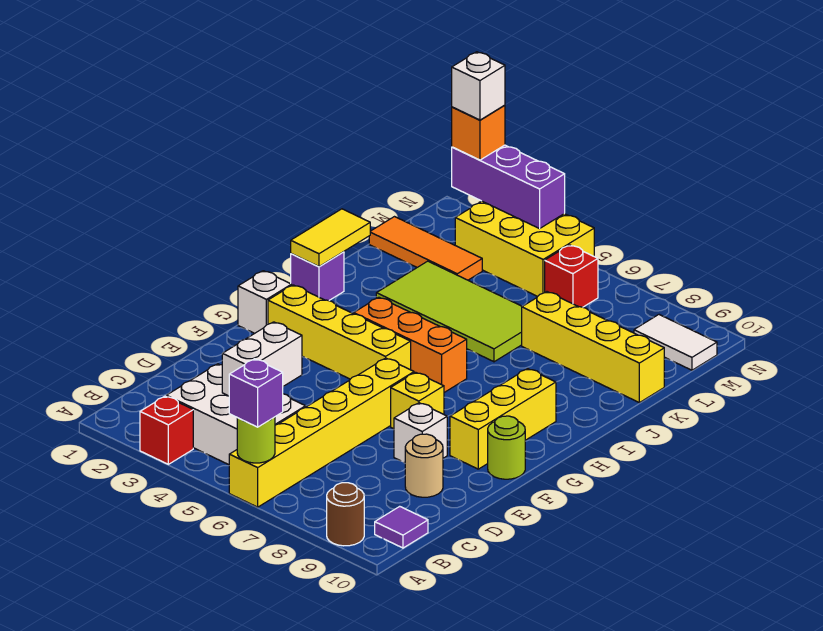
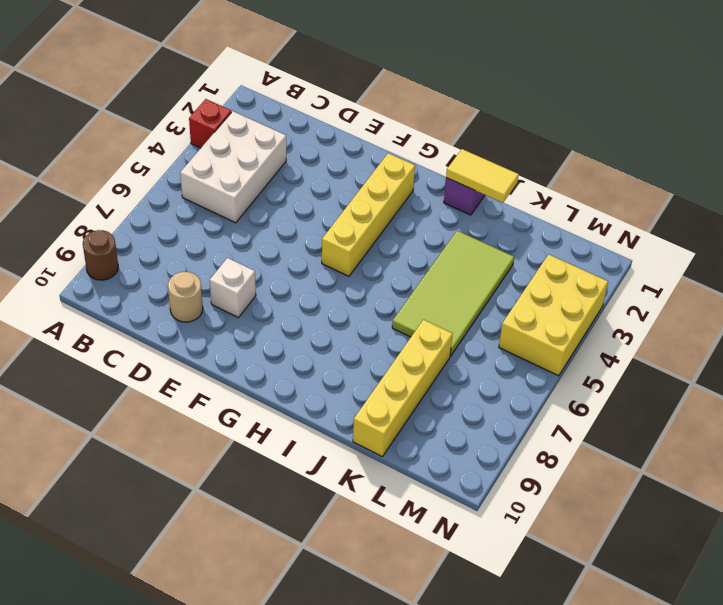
none -> yellow 1x6 brick [229,358,414,507]
none -> purple 1x1 tile [375,506,428,548]
none -> yellow 1x1 brick [391,372,444,429]

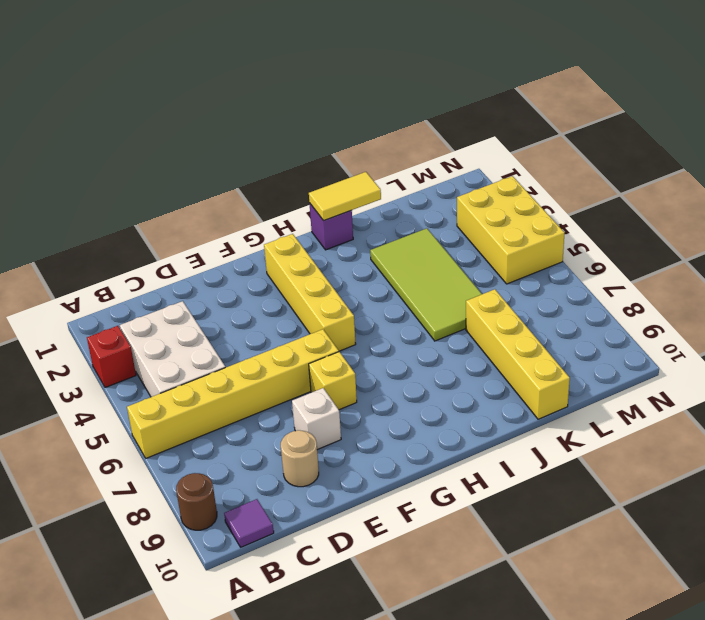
none -> yellow 1x3 brick [450,369,556,469]
none -> lime 1x1 round brick [488,416,525,479]
none -> white 1x1 brick [238,271,291,333]

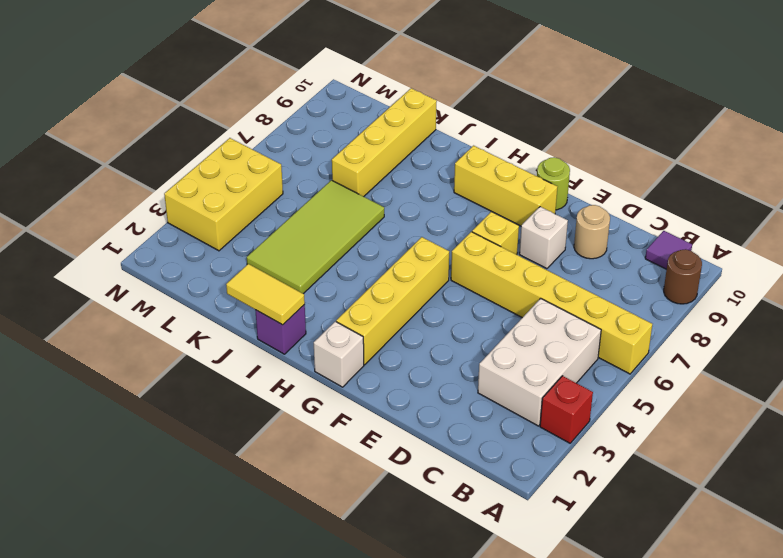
none -> orange 1x3 brick [354,297,467,392]
none -> orange 1x3 tile [369,217,482,280]
none -> red 1x1 brick [545,245,598,307]

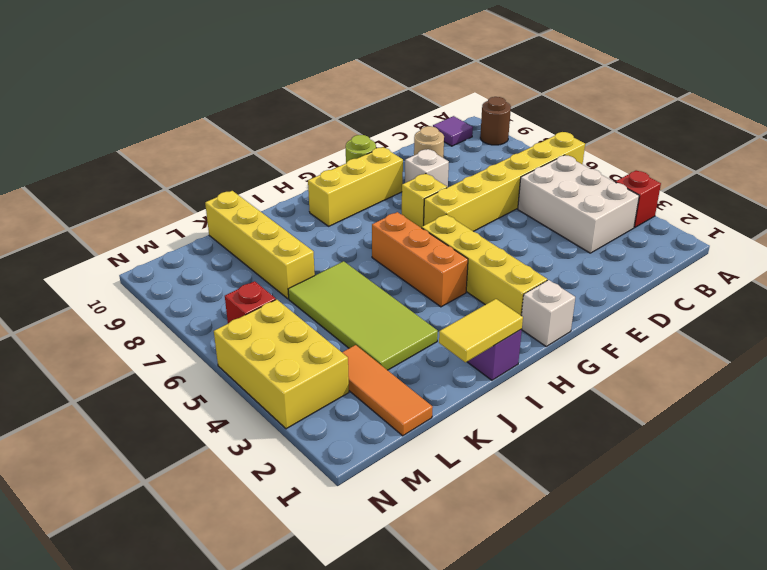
none -> white 1x2 tile [634,315,717,370]
none -> lime 1x1 round brick [237,417,275,463]
none -> white 1x2 brick [222,322,302,396]

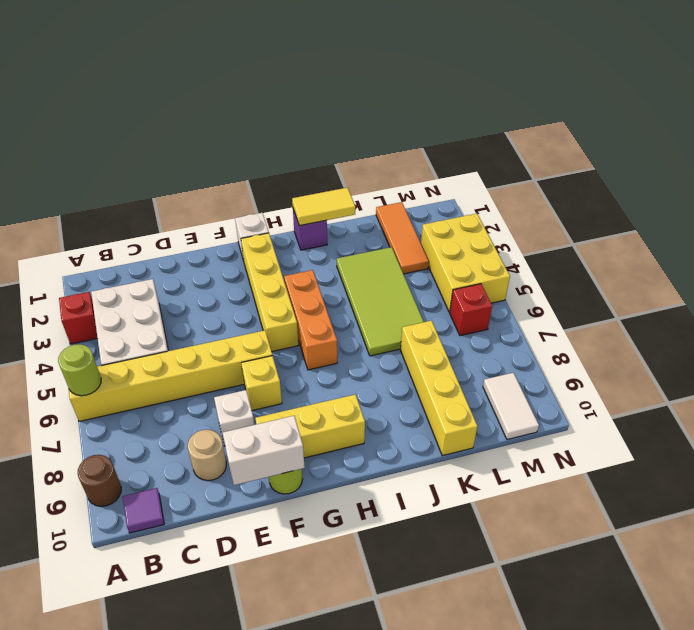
white 1x2 brick [223,416,305,485] -> white 1x2 brick moved to [222,322,302,396]
none -> purple 1x3 brick [452,145,565,229]
none -> purple 1x1 brick [229,359,283,427]
none -> orange 1x1 brick [452,105,505,160]

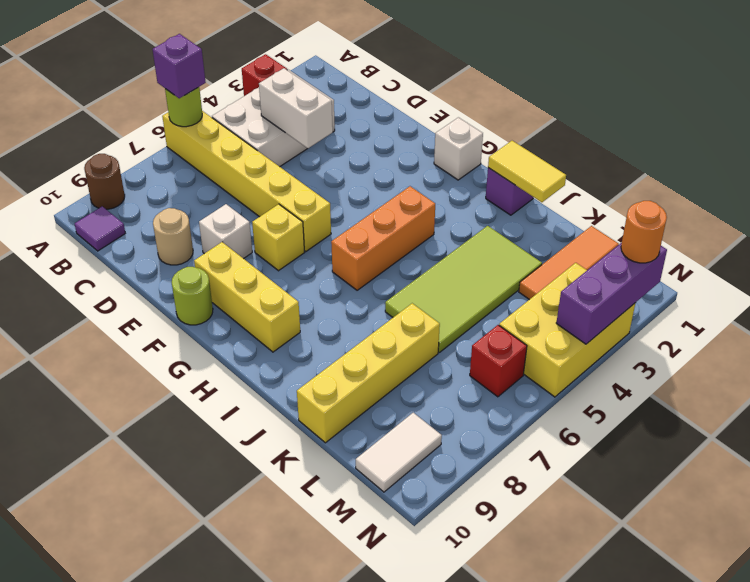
orange 1x1 round brick [621,201,667,263] -> orange 1x1 brick [452,105,505,160]
none -> yellow 1x4 brick [268,285,411,379]
none -> white 1x1 brick [452,52,505,120]

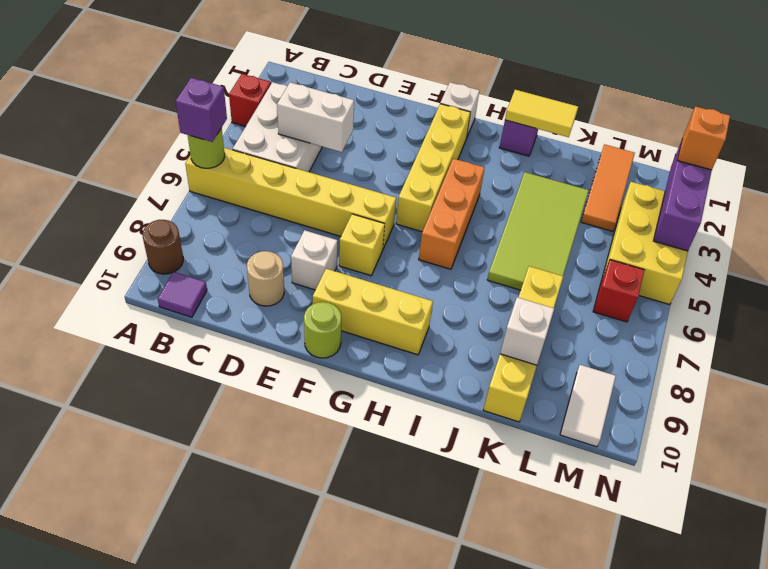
white 1x1 brick [500,297,554,365] -> white 1x1 brick moved to [452,52,505,120]

